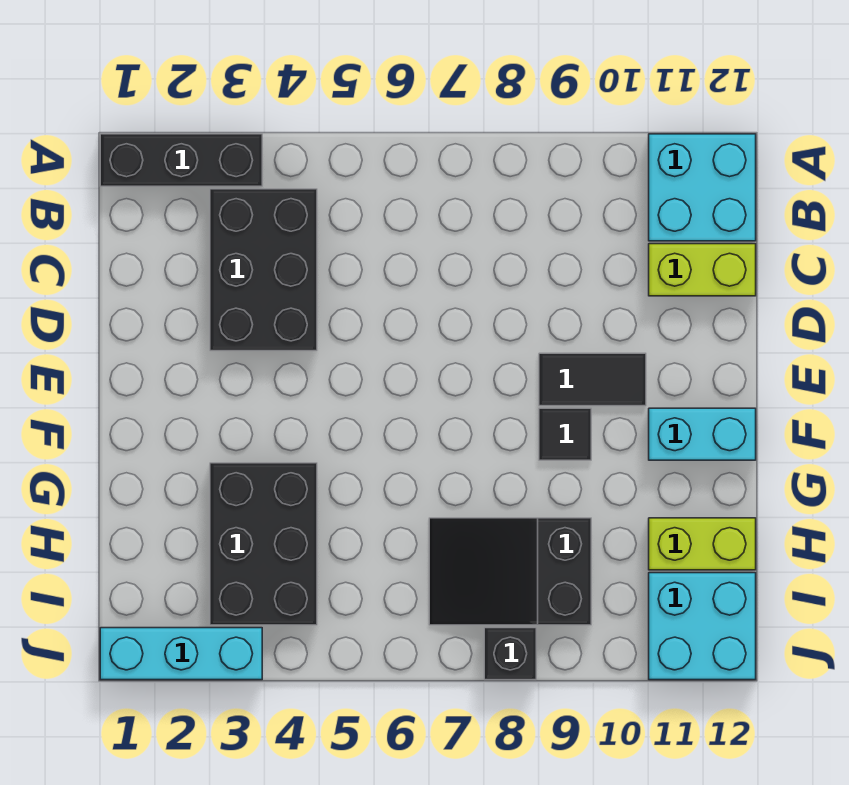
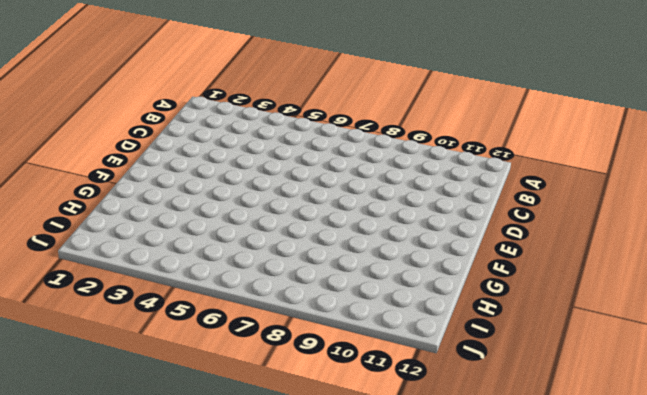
none -> black 1x3 brick [100,134,262,186]
none -> cyan 2x2 brick [649,134,756,241]
none -> black 2x3 brick [210,189,317,351]

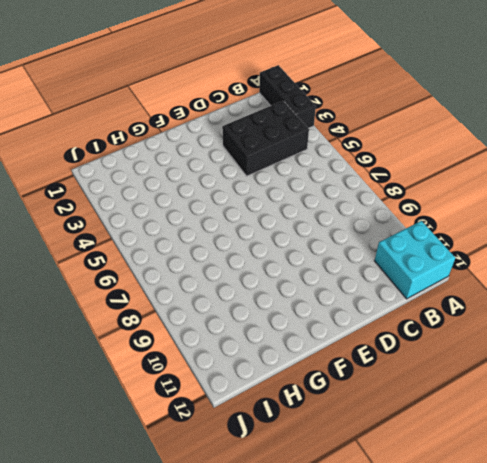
none -> lime 1x2 brick [649,244,756,296]
none -> black 1x2 tile [539,353,646,406]
none -> black 1x1 tile [539,408,591,460]

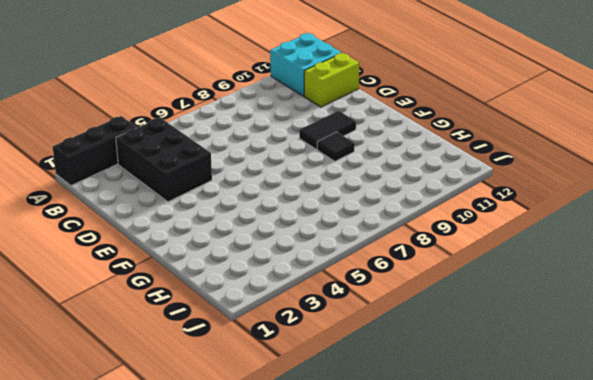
none -> cyan 1x2 brick [649,408,756,460]
none -> black 2x3 brick [210,463,317,625]
none -> black 2x3 slope [429,518,591,625]

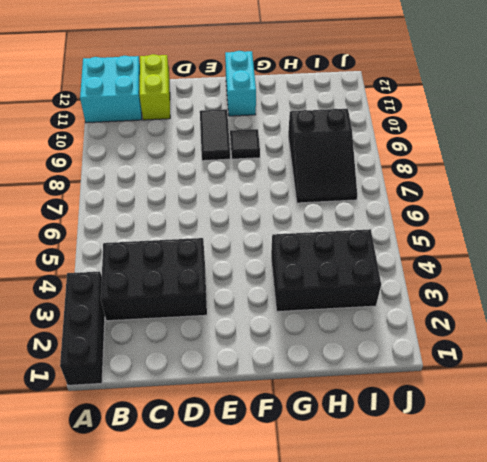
none -> lime 1x2 brick [649,518,756,570]
none -> cyan 2x2 brick [649,573,756,680]
none -> cyan 1x3 brick [100,628,262,680]

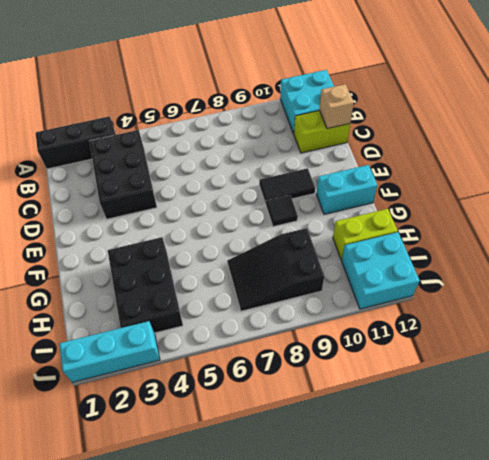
tan 1x1 brick [319,84,354,129] -> none
none -> black 1x1 brick [484,628,536,680]

